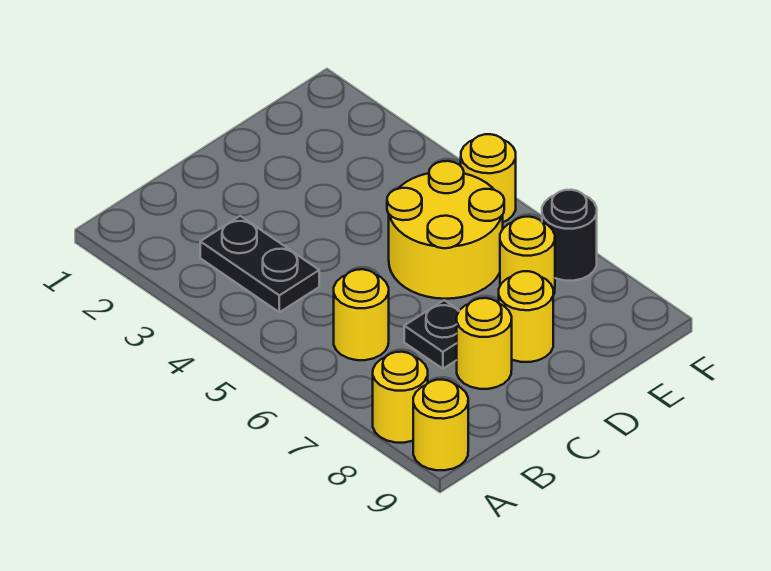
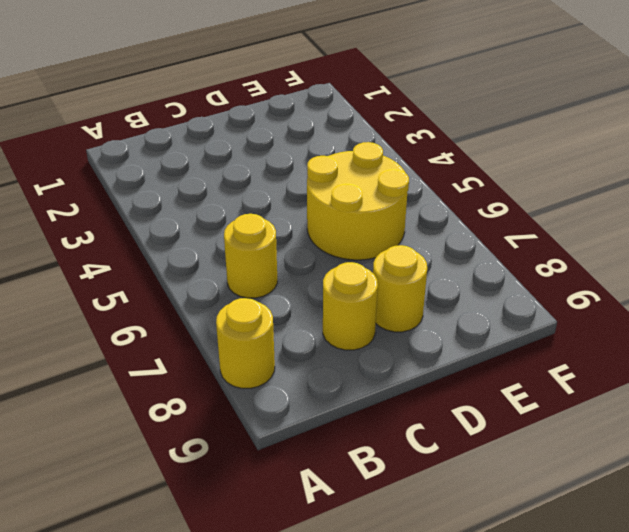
none -> yellow 1x1 round brick [413,380,468,470]
none -> black 1x2 plate [200,216,319,312]

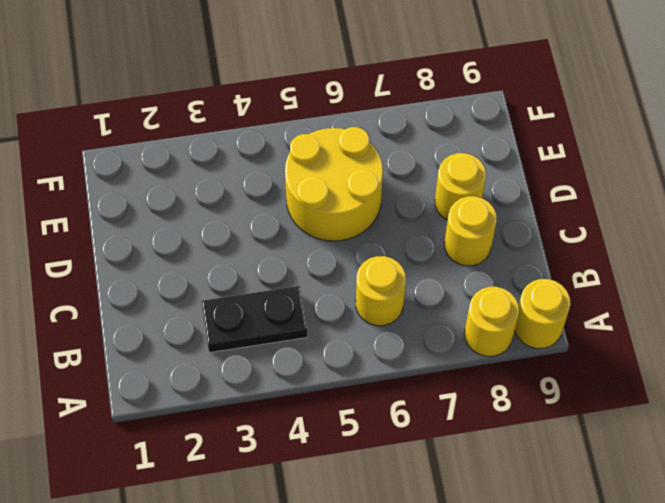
none -> black 1x1 plate [404,300,459,369]
none -> yellow 1x1 round brick [500,217,555,295]

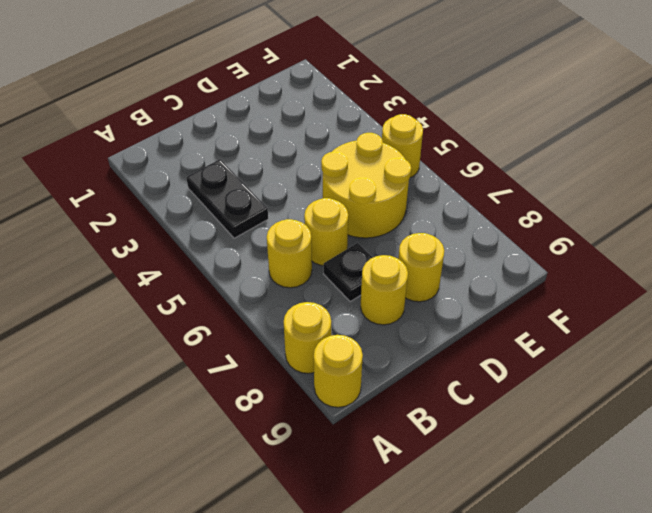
yellow 1x1 round brick [304,198,348,266] -> yellow 1x1 round brick moved to [500,217,555,295]
none -> black 1x1 round brick [542,190,597,281]

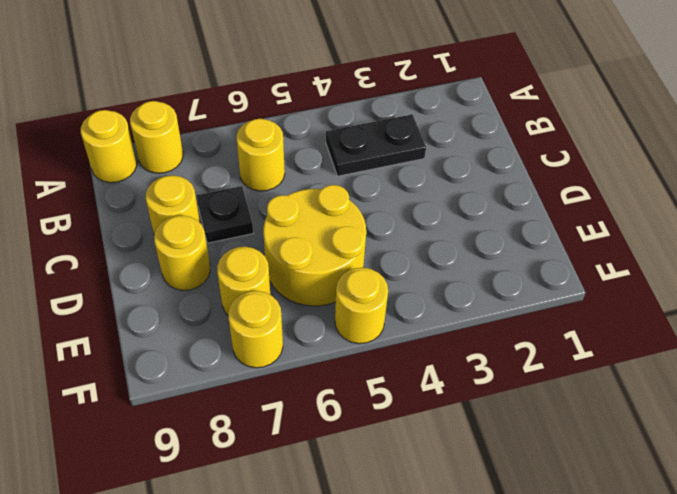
yellow 1x1 round brick [228,291,283,368] -> black 1x1 round brick [542,190,597,281]

